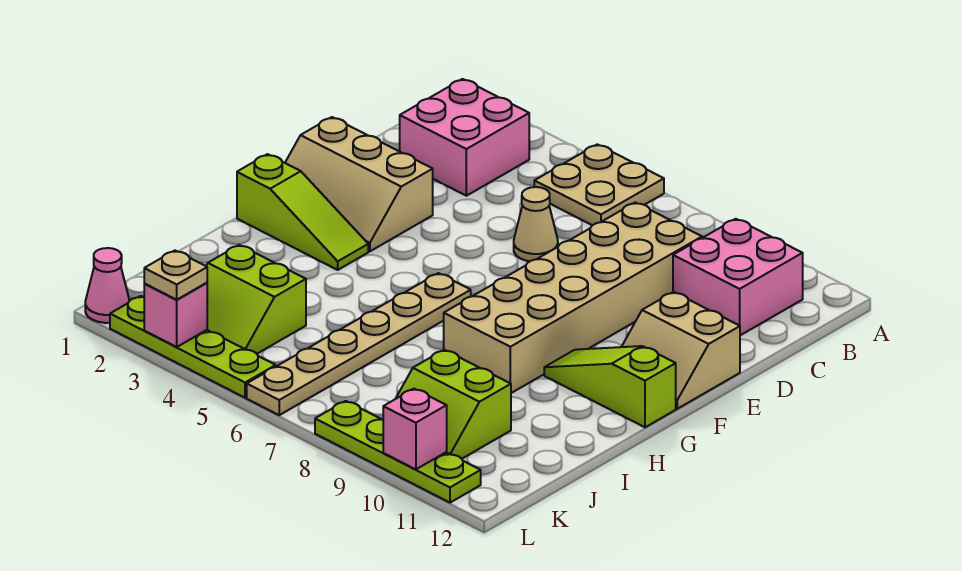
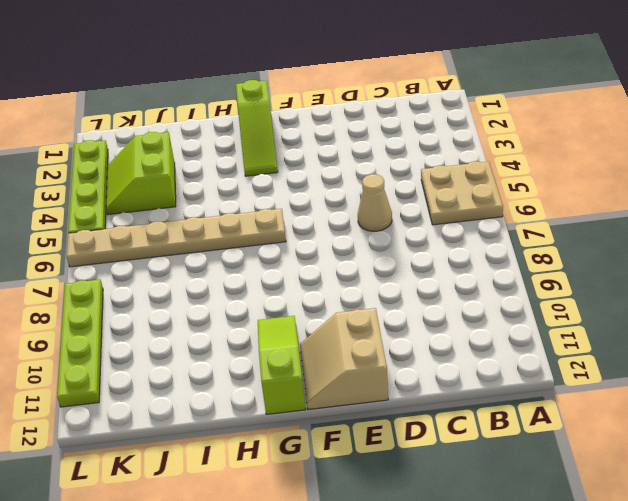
none -> pink 2x2 brick [400,79,529,196]
none -> pink 2x2 brick [673,219,803,335]
none -> tan 2x6 brick [444,202,702,393]

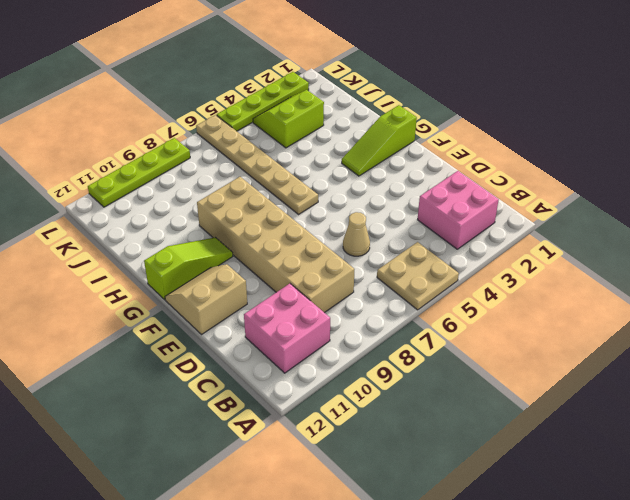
none -> tan 2x3 slope [285,117,433,251]
none -> lime 2x2 slope [396,350,511,459]
none -> pink 1x1 cone [85,248,129,323]

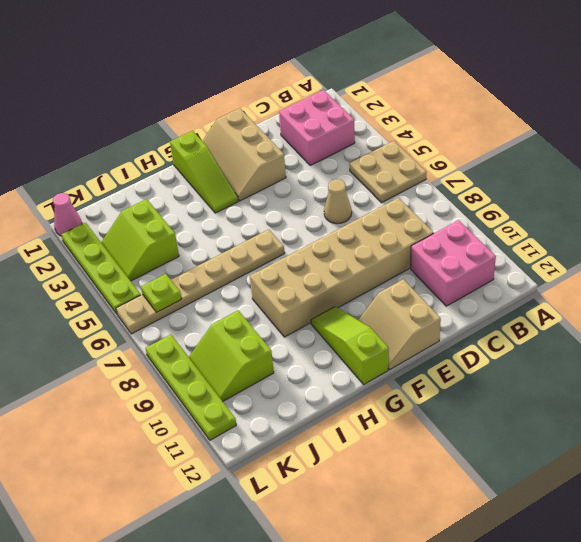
lime 1x1 plate [141,274,182,312] -> none
none -> pink 1x1 brick [144,283,207,347]
none -> pink 1x1 brick [383,389,447,469]
none -> tan 1x1 plate [144,251,207,300]

